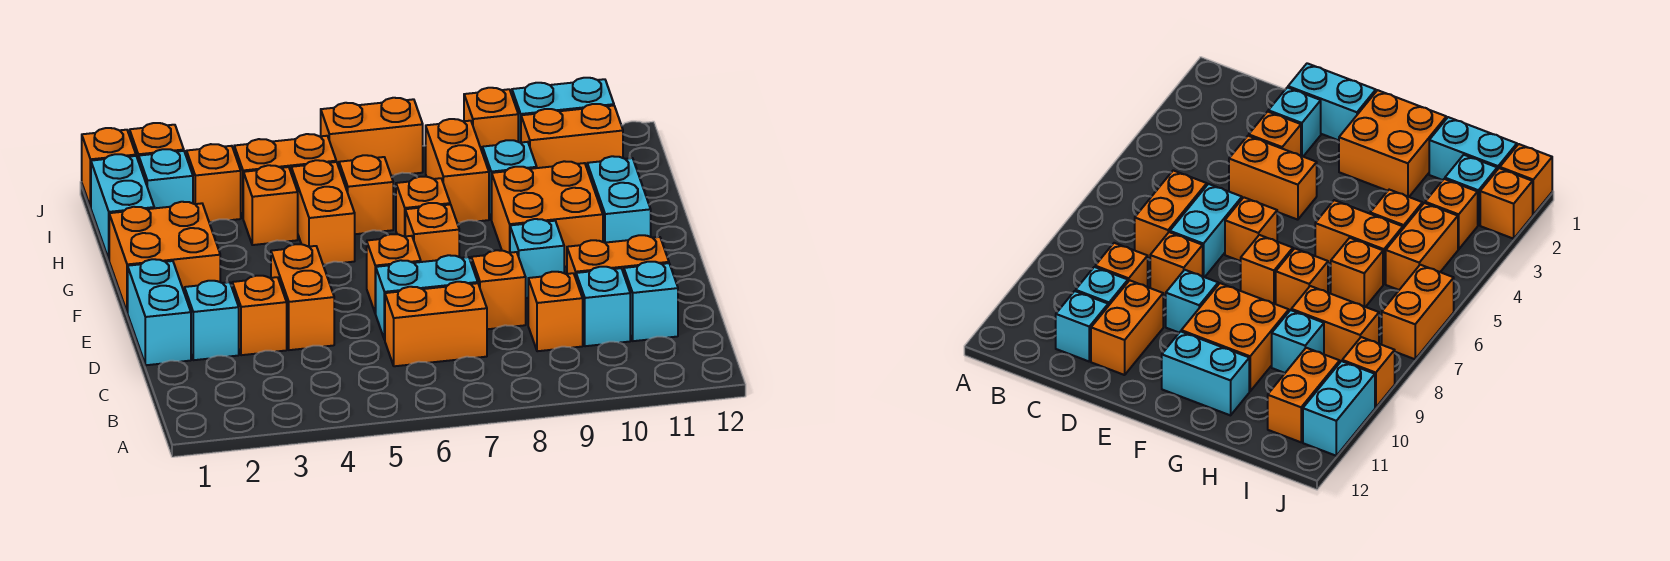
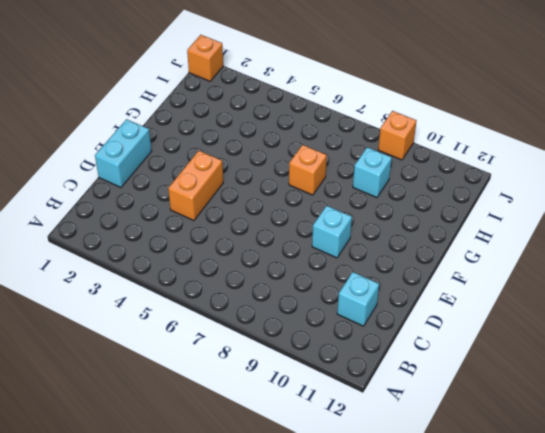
none -> orange 1x2 brick [385,282,487,366]
none -> orange 1x1 brick [528,272,583,351]
none -> cyan 1x1 brick [576,267,630,346]
none -> cyan 1x1 brick [185,281,239,360]

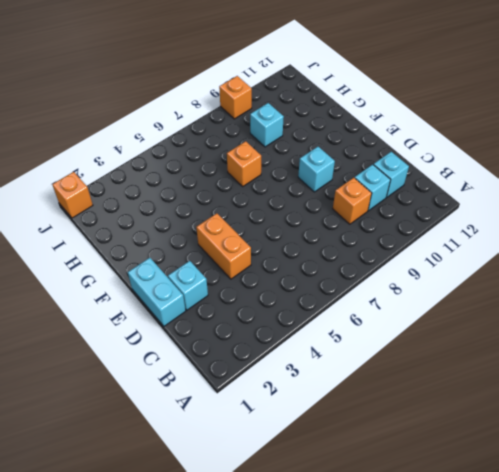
none -> orange 1x2 brick [385,282,487,366]
none -> orange 1x1 brick [232,276,287,355]
none -> cyan 1x2 brick [376,255,478,340]
none -> orange 1x1 brick [471,250,526,329]

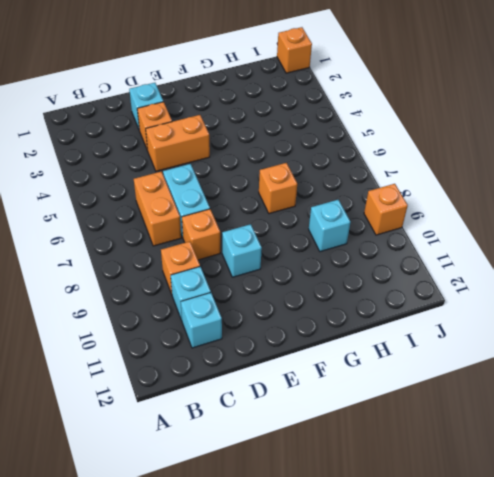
none -> cyan 1x2 brick [128,259,191,365]
none -> orange 1x2 brick [567,235,669,278]
none -> orange 1x1 brick [367,234,421,314]
none -> orange 2x2 brick [109,202,220,313]

